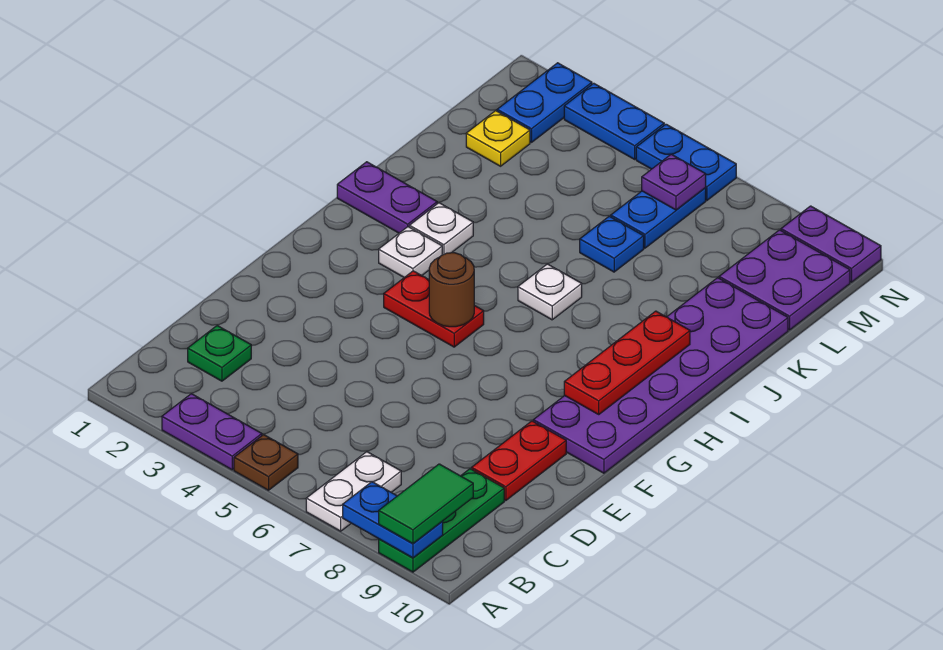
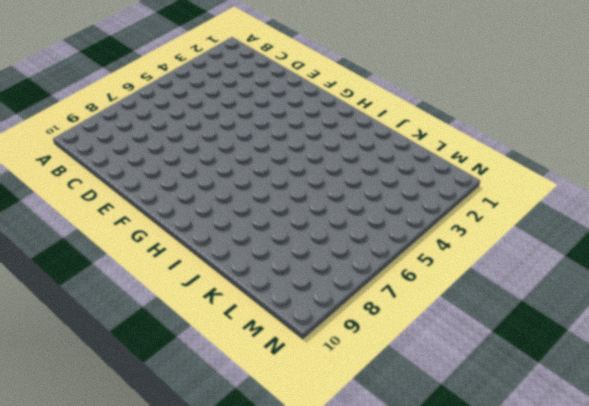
none -> purple 1x2 plate [162,394,262,470]
none -> brown 1x1 plate [234,435,298,490]
none -> white 1x2 plate [306,452,401,531]

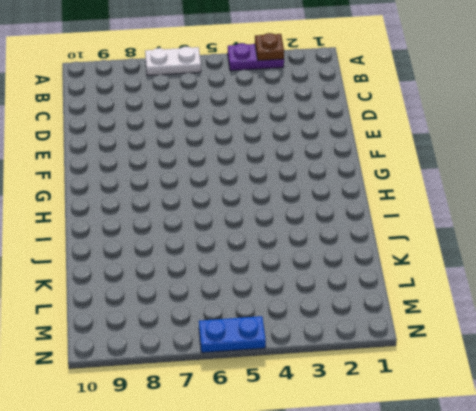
brown 1x1 plate [255,33,284,61] -> brown 1x1 plate moved to [234,435,298,490]
white 1x2 plate [145,47,201,76] -> white 1x2 plate turned to [306,452,401,531]
none -> green 1x3 plate [379,469,504,572]
none -> green 1x1 plate [188,326,251,381]
none -> red 1x2 plate [472,421,566,501]

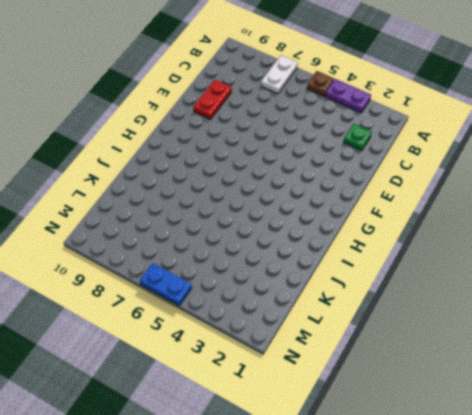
none -> green 1x3 plate [379,469,504,572]
none -> purple 2x6 plate [533,278,788,473]
none -> red 1x2 plate [384,271,484,347]

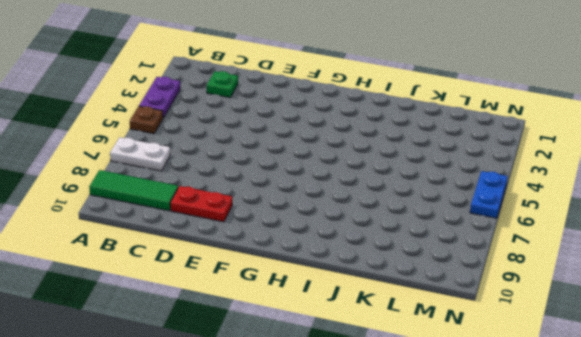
green 1x3 tile [89,170,178,211] -> green 1x3 plate [379,469,504,572]
none -> purple 2x6 plate [533,278,788,473]
none -> red 1x2 plate [384,271,484,347]
none -> white 1x1 plate [379,227,442,277]

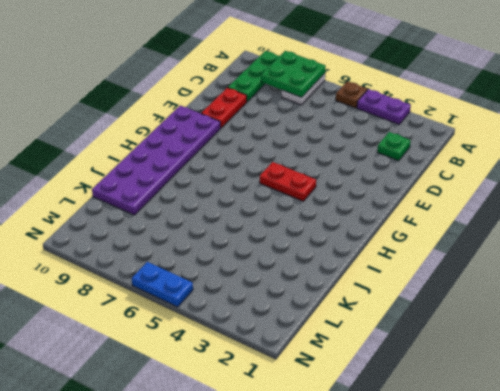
green 2x2 plate [261,51,326,97] -> blue 1x2 plate [343,482,443,558]
none -> white 1x1 plate [379,227,442,277]
none -> purple 1x2 plate [337,162,437,233]
none -> white 1x1 plate [409,203,473,255]

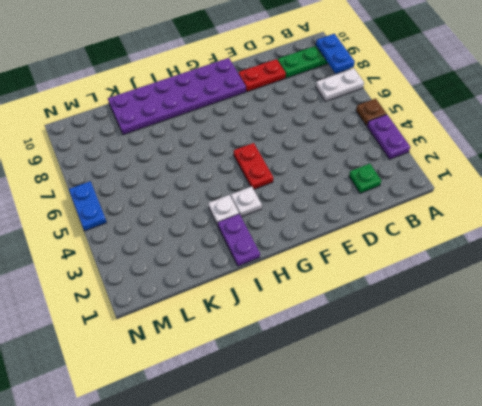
none -> white 1x1 plate [518,264,582,320]
none -> blue 1x1 plate [580,216,644,272]
none -> yellow 1x1 plate [466,111,530,166]

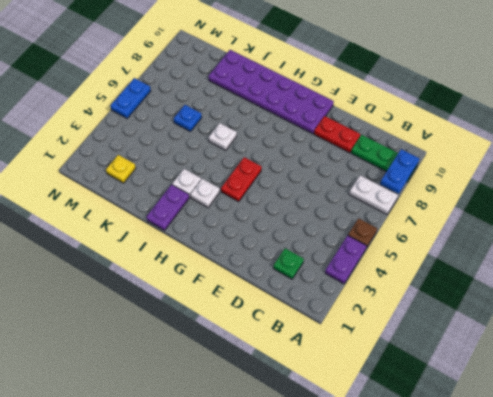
none -> blue 1x2 plate [611,188,706,248]
none -> purple 2x2 plate [719,230,850,330]
none -> blue 1x2 plate [497,63,592,142]

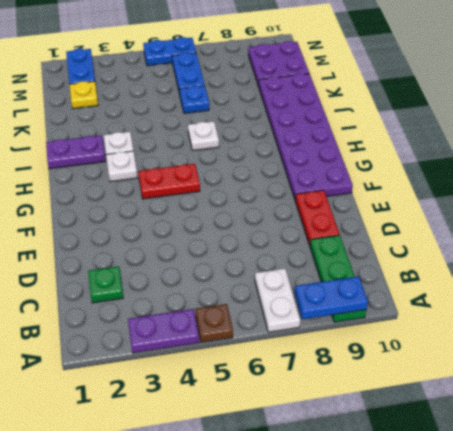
none -> blue 1x2 plate [564,83,664,159]
none -> purple 1x2 plate [781,206,881,282]
none -> brown 1x1 round brick [429,253,474,327]

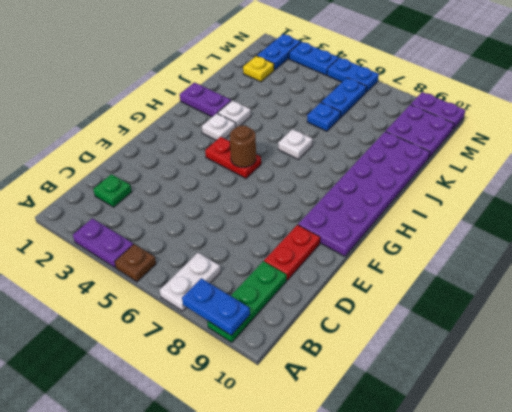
none -> red 1x3 plate [564,311,690,414]
none -> purple 1x1 plate [642,154,706,210]
none -> green 1x2 tile [379,464,473,543]

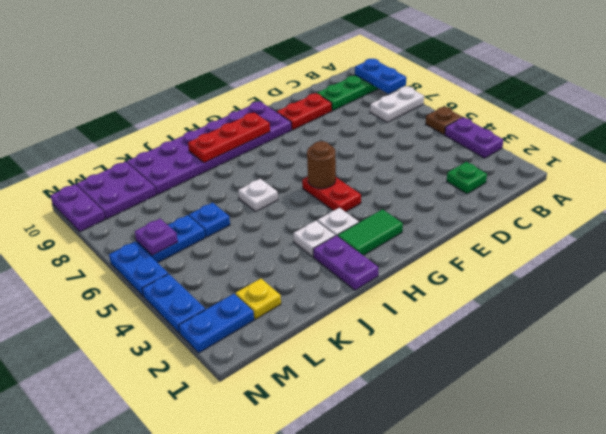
green 1x2 tile [338,209,403,255] -> green 1x2 tile moved to [379,464,473,543]

